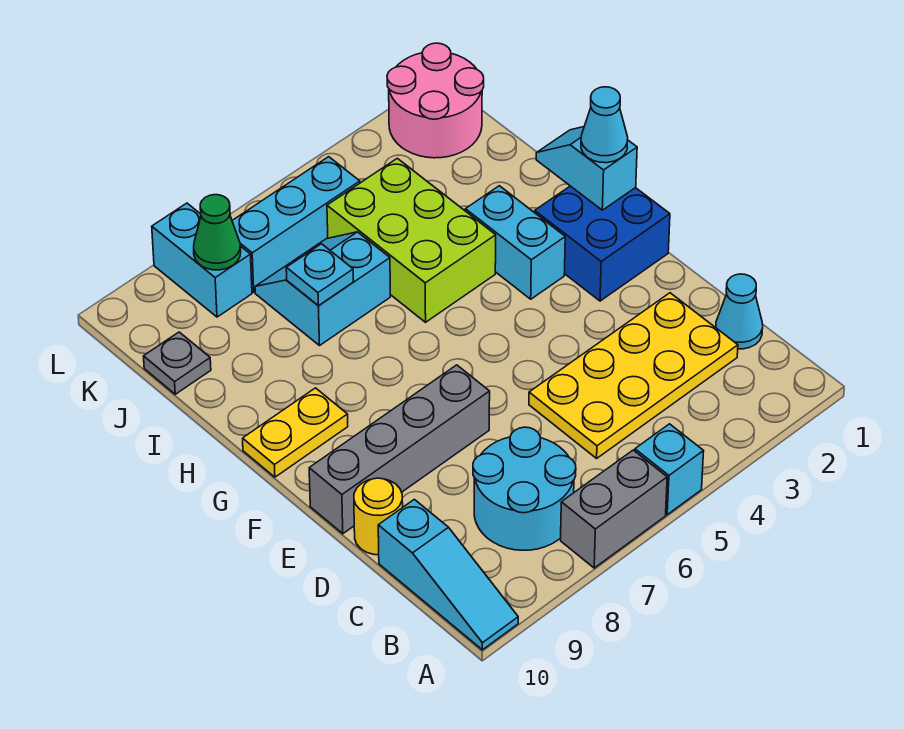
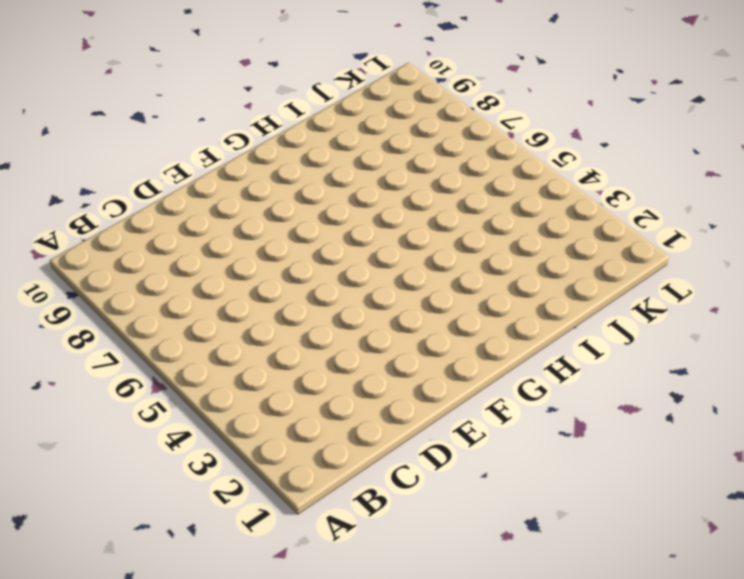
none -> cyan 1x1 brick [635,424,704,515]
none -> grey 1x2 brick [561,450,667,568]
none -> cyan 1x3 slope [378,499,518,650]

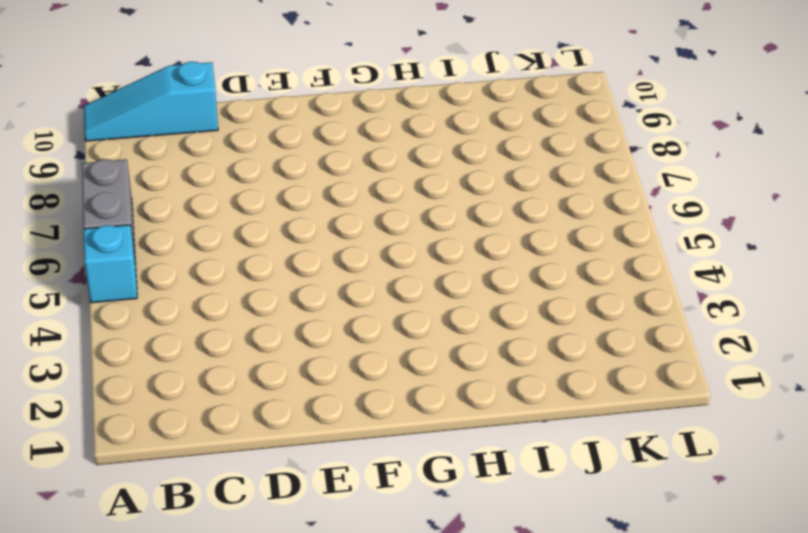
none -> cyan 2x2 round brick [473,427,576,550]
none -> cyan 1x1 cone [716,274,763,349]
none -> yellow 2x4 plate [529,293,738,458]

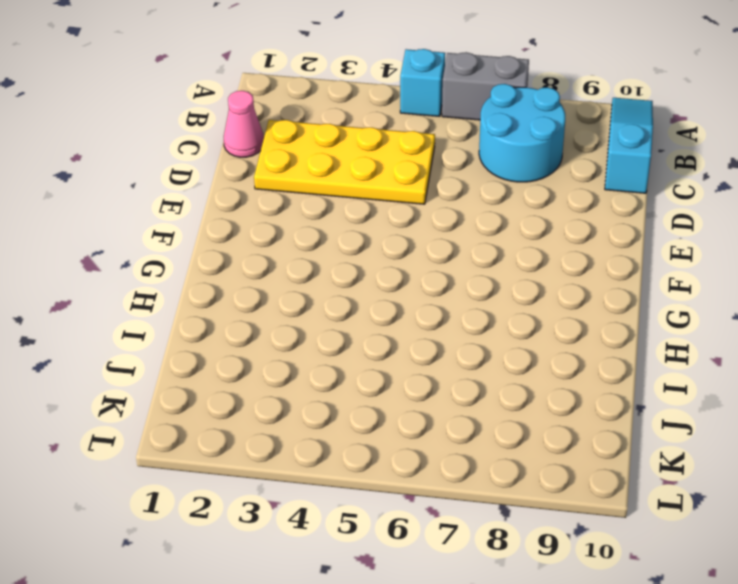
pink 1x1 cone [224,91,264,157] -> cyan 1x1 cone [716,274,763,349]
none -> yellow 1x1 round brick [354,478,403,555]
none -> grey 1x4 brick [309,365,490,534]
none -> blue 2x2 brick [535,186,670,301]

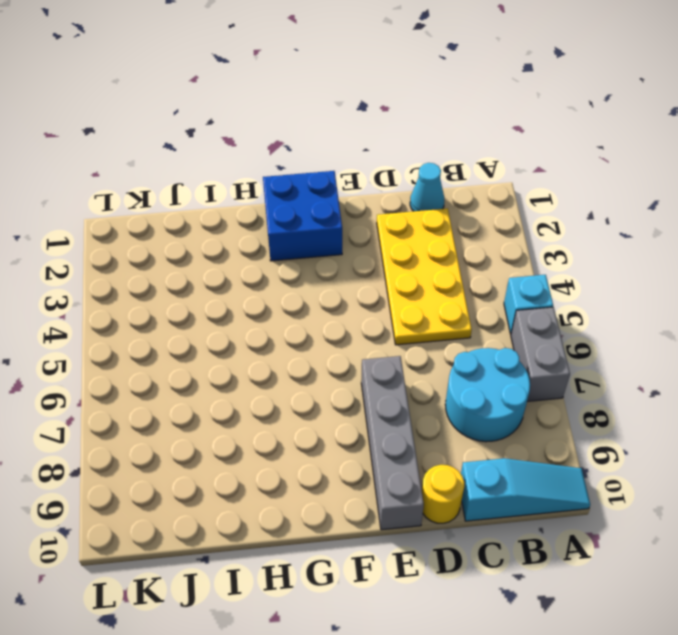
none -> cyan 1x2 brick [465,186,565,299]
none -> yellow 1x2 plate [243,388,348,477]
none -> lime 2x3 brick [327,158,496,322]

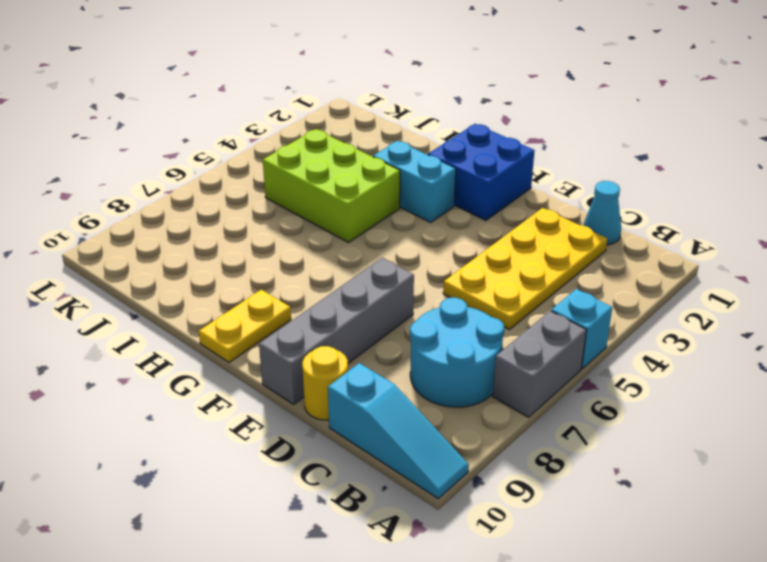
none -> cyan 2x2 slope [255,232,390,345]
none -> grey 1x1 plate [144,332,211,394]
none -> pink 2x2 round brick [387,43,484,158]

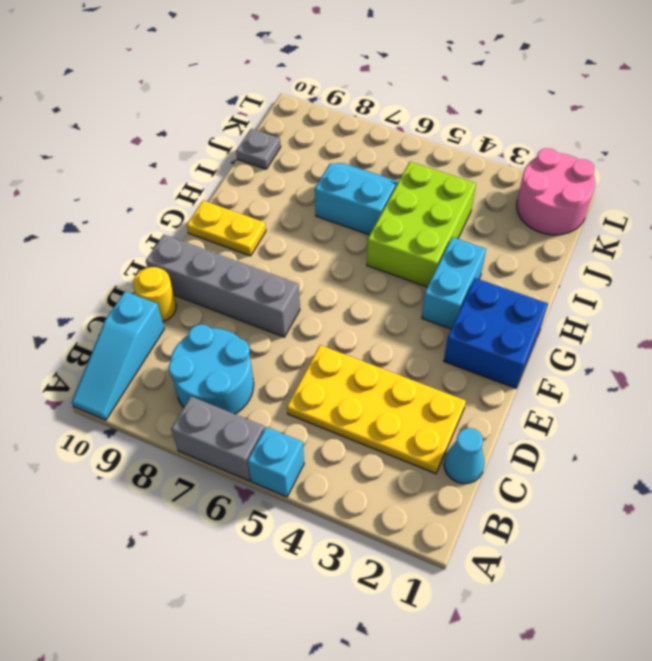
none -> cyan 1x3 brick [232,157,360,292]
none -> cyan 1x2 brick [152,203,252,317]
none -> cyan 1x2 slope [536,127,637,210]

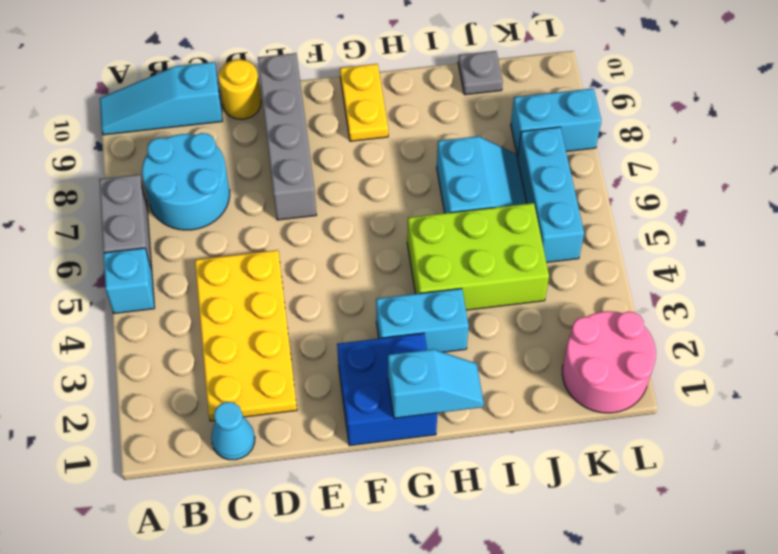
none -> cyan 1x1 plate [286,244,353,306]
none -> green 1x1 cone [194,195,241,270]
none -> cyan 1x1 cone [581,87,628,163]

